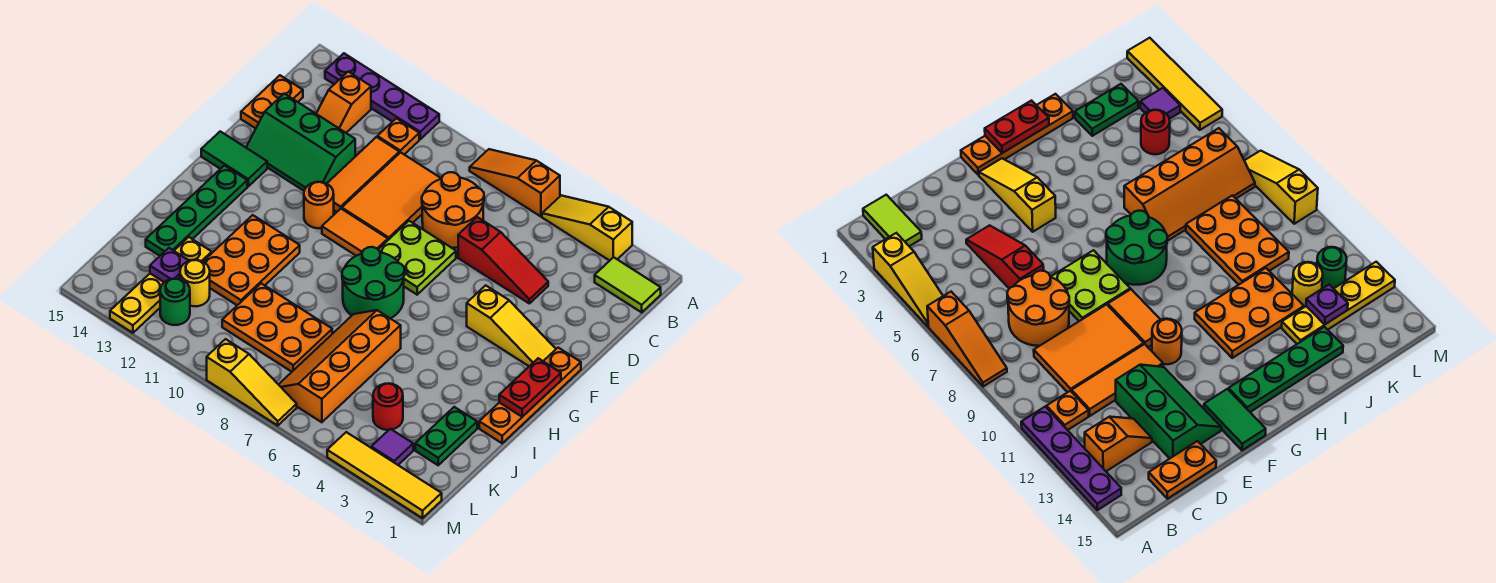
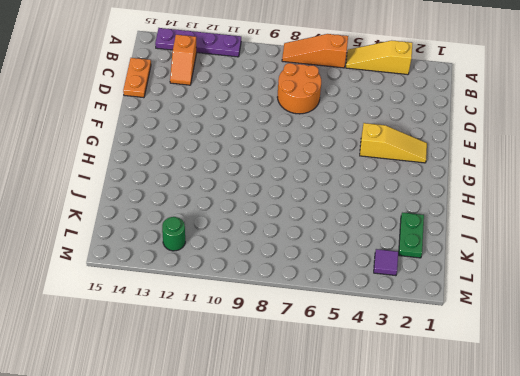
none -> lime 1x2 tile [595,257,661,312]
none -> orange 1x1 plate [377,118,419,154]
none -> orange 2x3 tile [342,152,442,240]
none -> orange 1x3 tile [327,137,399,212]

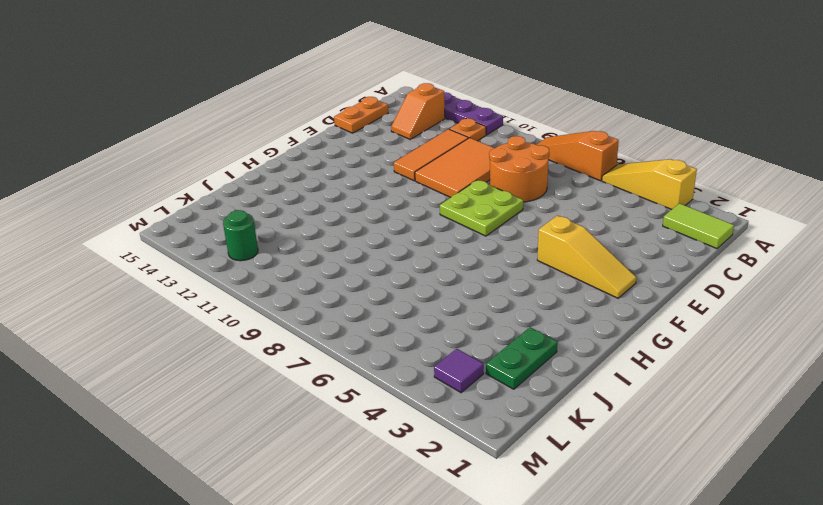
none -> red 1x3 slope [458,217,548,303]
none -> green 2x3 slope [246,94,355,191]
none -> orange 1x4 plate [479,348,581,443]
none -> orange 1x2 tile [322,209,388,256]

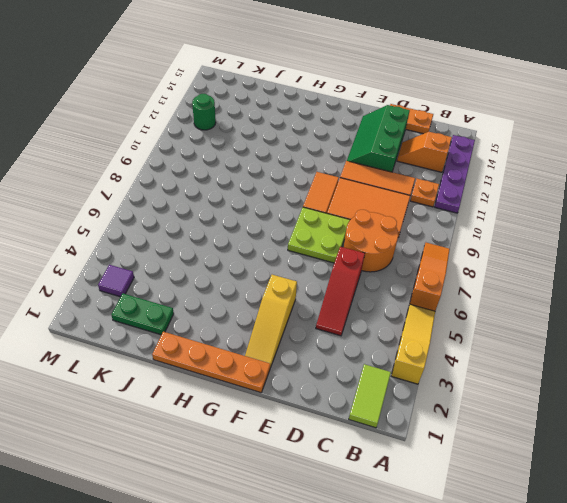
none -> orange 1x1 round brick [304,182,334,228]
none -> green 1x2 tile [201,131,267,186]
none -> green 2x2 round brick [342,247,405,318]
none -> green 1x4 plate [146,166,247,256]

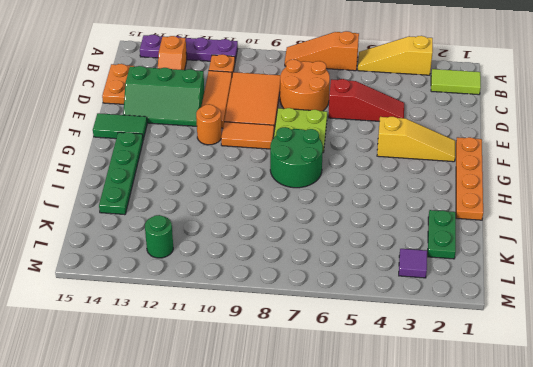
none -> orange 2x3 plate [203,215,300,305]
none -> orange 2x4 slope [279,310,401,422]
none -> orange 2x3 plate [222,283,332,372]
none -> yellow 1x4 plate [110,237,212,333]

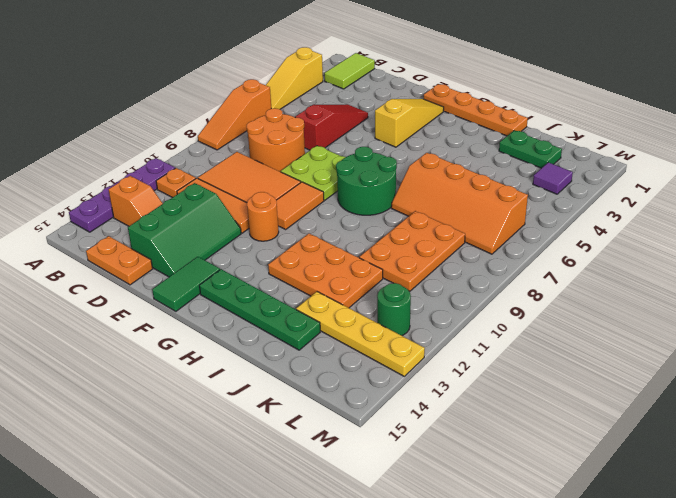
none -> red 1x1 round brick [373,384,403,430]
none -> yellow 1x1 round brick [180,260,210,306]
none -> yellow 1x4 tile [327,432,442,518]
none -> yellow 1x3 slope [207,339,297,425]

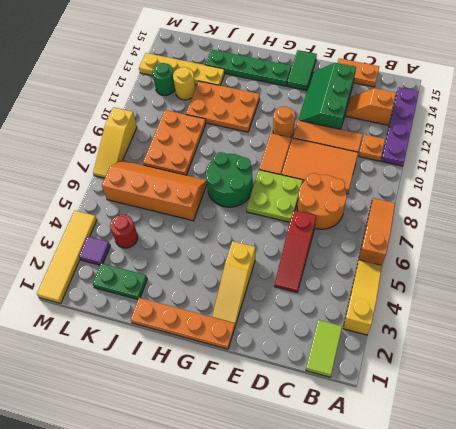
none -> red 1x2 plate [499,358,561,417]
none -> purple 1x1 plate [150,248,189,282]

